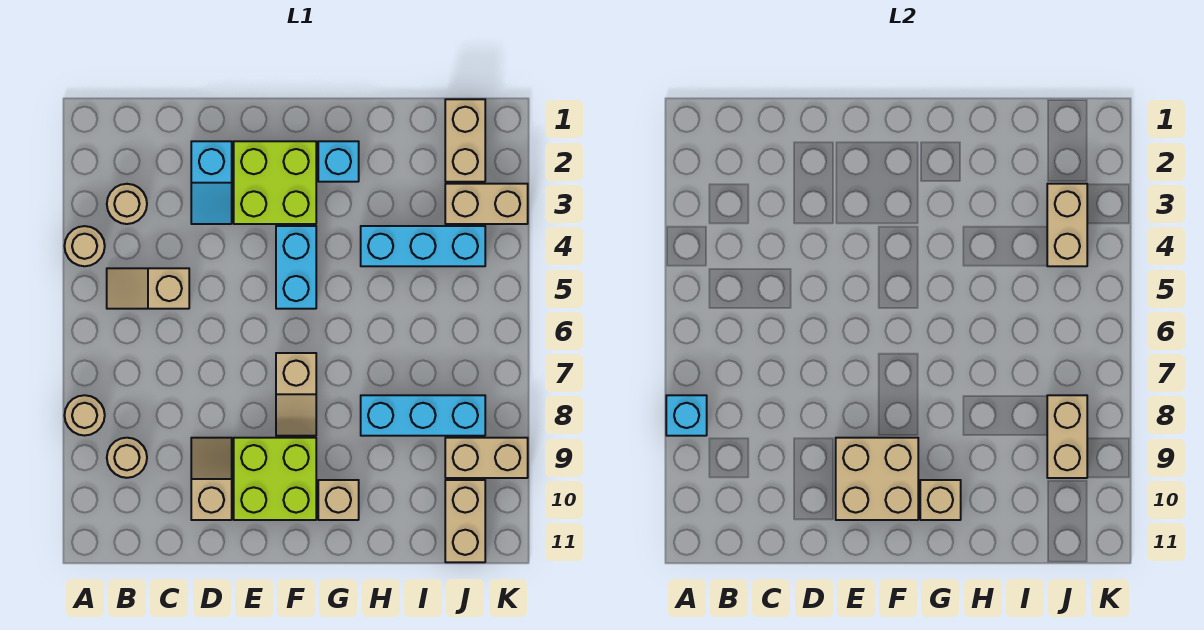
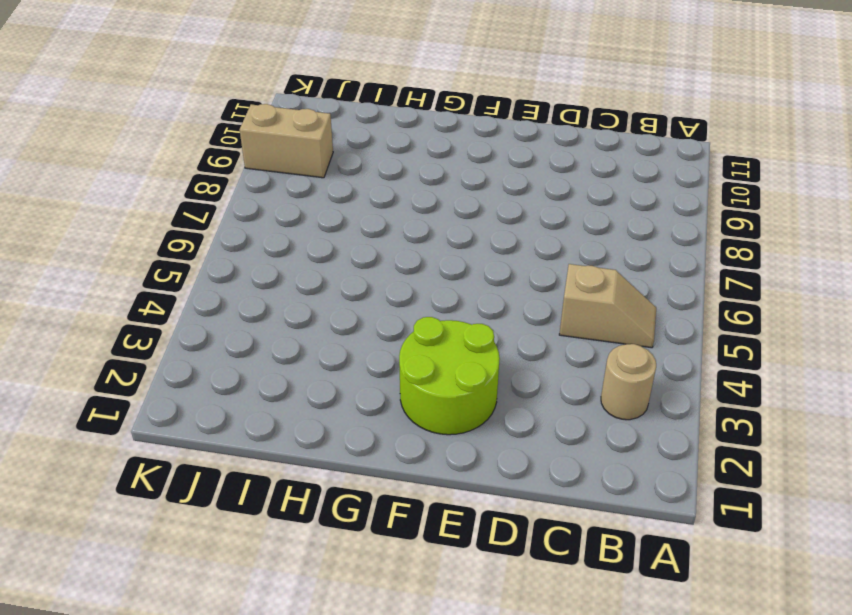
lime 2x2 round brick [399,317,500,435] -> lime 2x2 brick [234,141,316,224]
none -> tan 1x1 round brick [65,226,105,266]
none -> tan 1x1 round brick [65,395,105,436]
none -> tan 1x1 round brick [107,438,147,478]

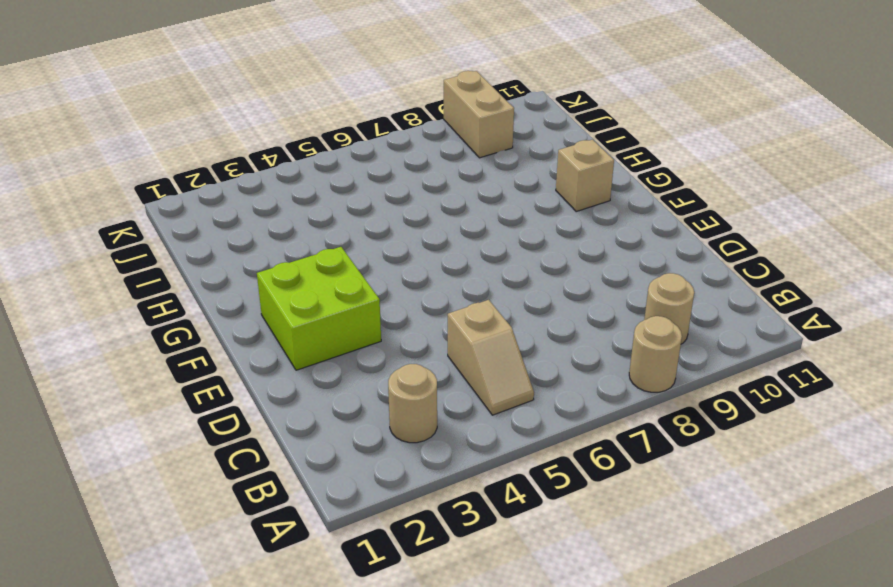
none -> tan 1x1 round brick [65,226,105,266]
none -> cyan 1x2 slope [191,141,232,224]
none -> tan 1x2 slope [191,438,232,520]

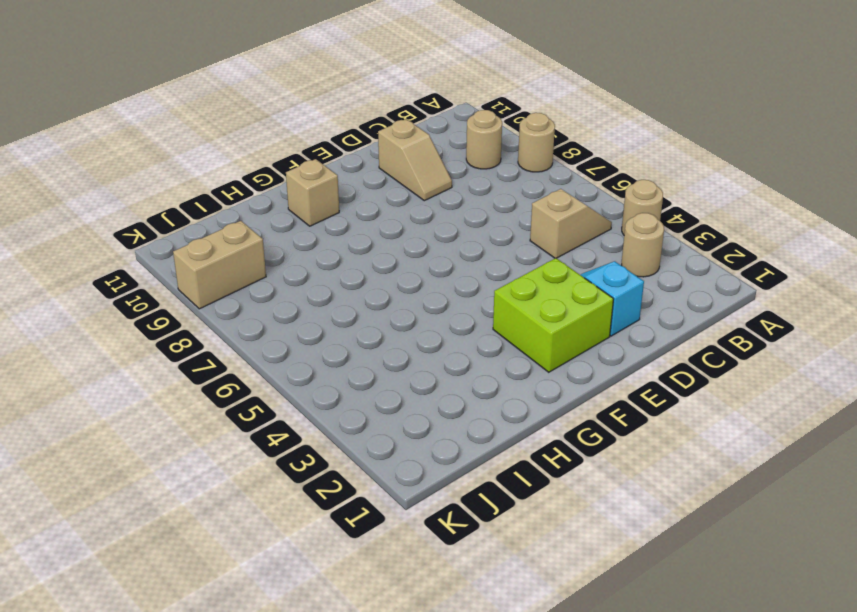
none -> lime 2x2 brick [234,438,316,520]
none -> cyan 1x2 brick [276,226,316,309]
none -> tan 1x2 slope [276,353,316,436]

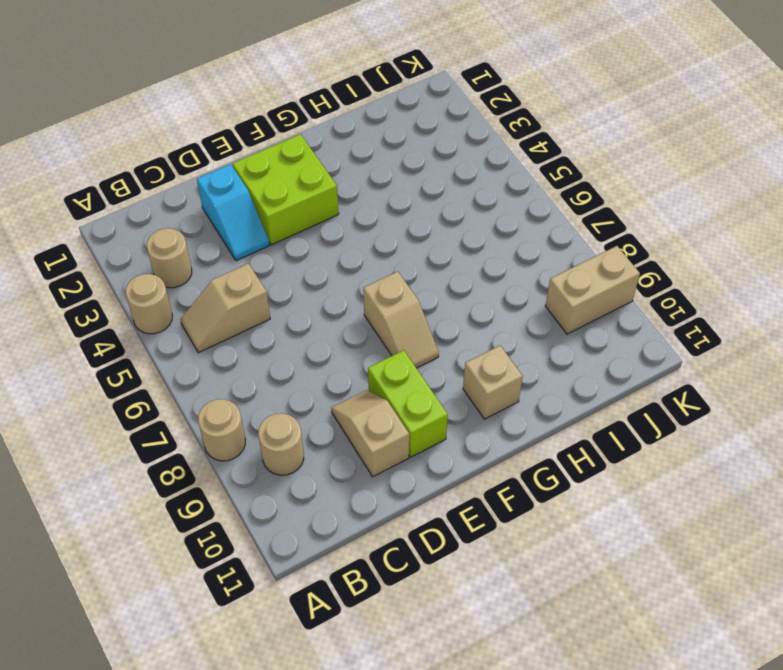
lime 1x2 brick [368,350,448,457] -> lime 2x2 brick [234,438,316,520]
none -> cyan 1x2 brick [276,226,316,309]
none -> cyan 1x1 brick [318,141,359,182]
none -> cyan 1x3 brick [361,226,485,266]

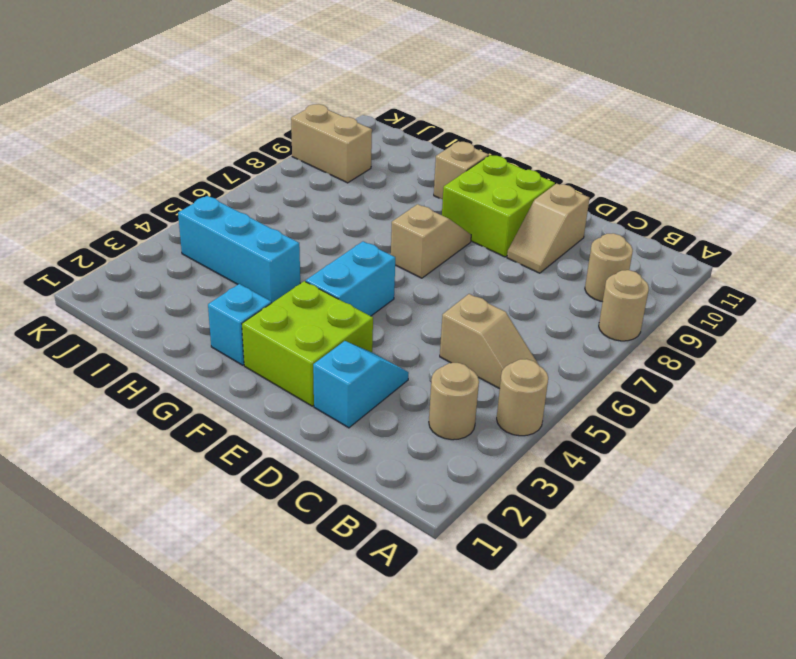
none -> cyan 1x3 brick [361,395,485,436]
none -> tan 1x2 brick [445,99,485,182]
none -> tan 1x2 brick [445,184,528,224]

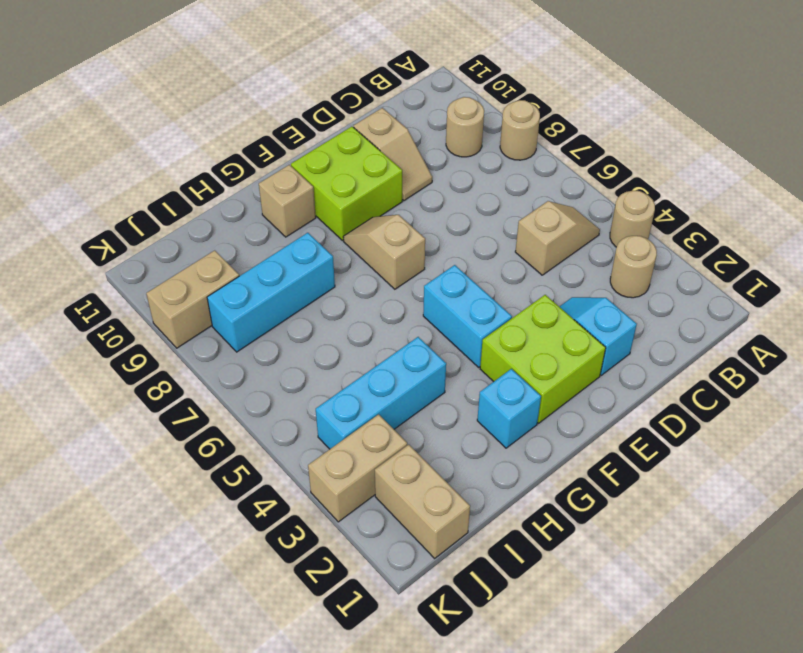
none -> tan 1x2 brick [445,480,485,562]
none -> cyan 1x1 brick [666,395,707,436]
none -> tan 2x2 brick [836,438,918,520]

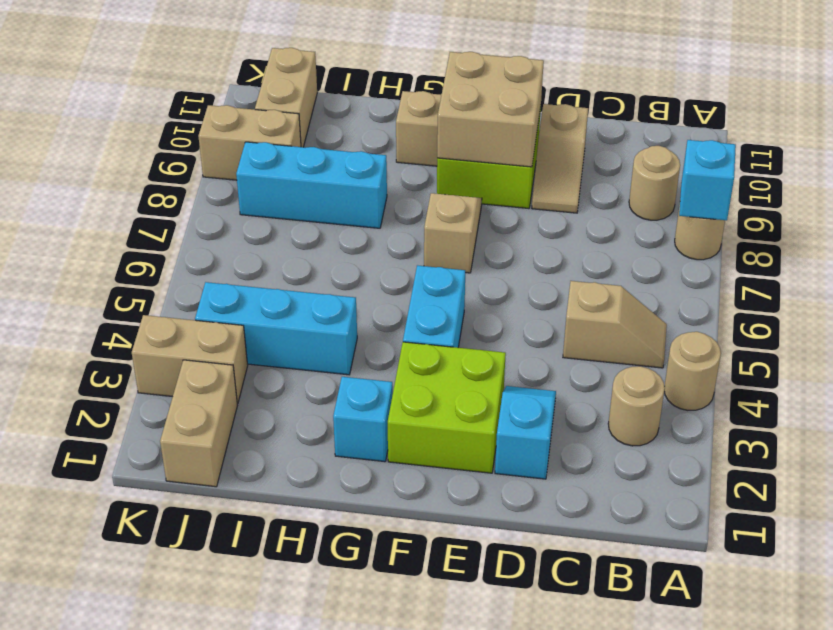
none -> tan 1x1 brick [920,480,961,520]
none -> tan 1x2 brick [1047,184,1087,266]
none -> tan 1x2 brick [1047,395,1087,478]

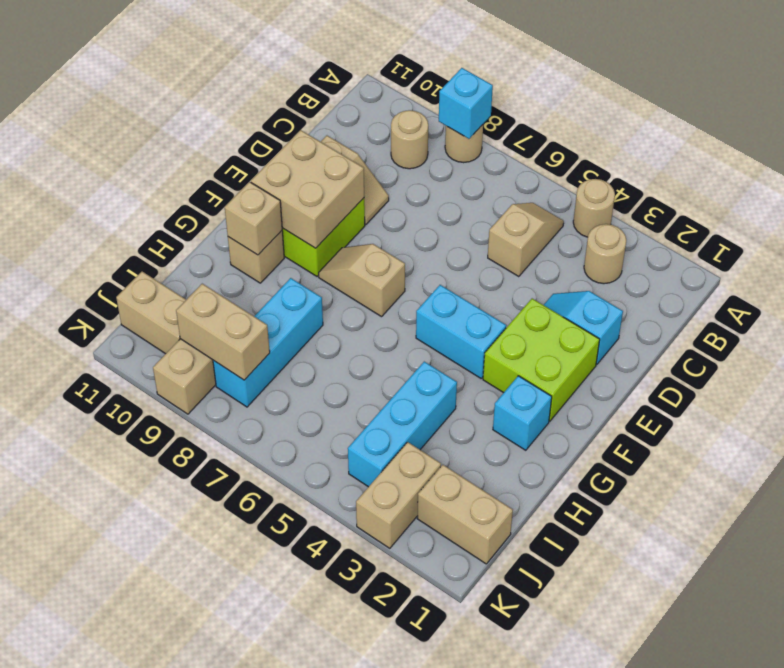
none -> tan 1x2 brick [1047,184,1087,266]

